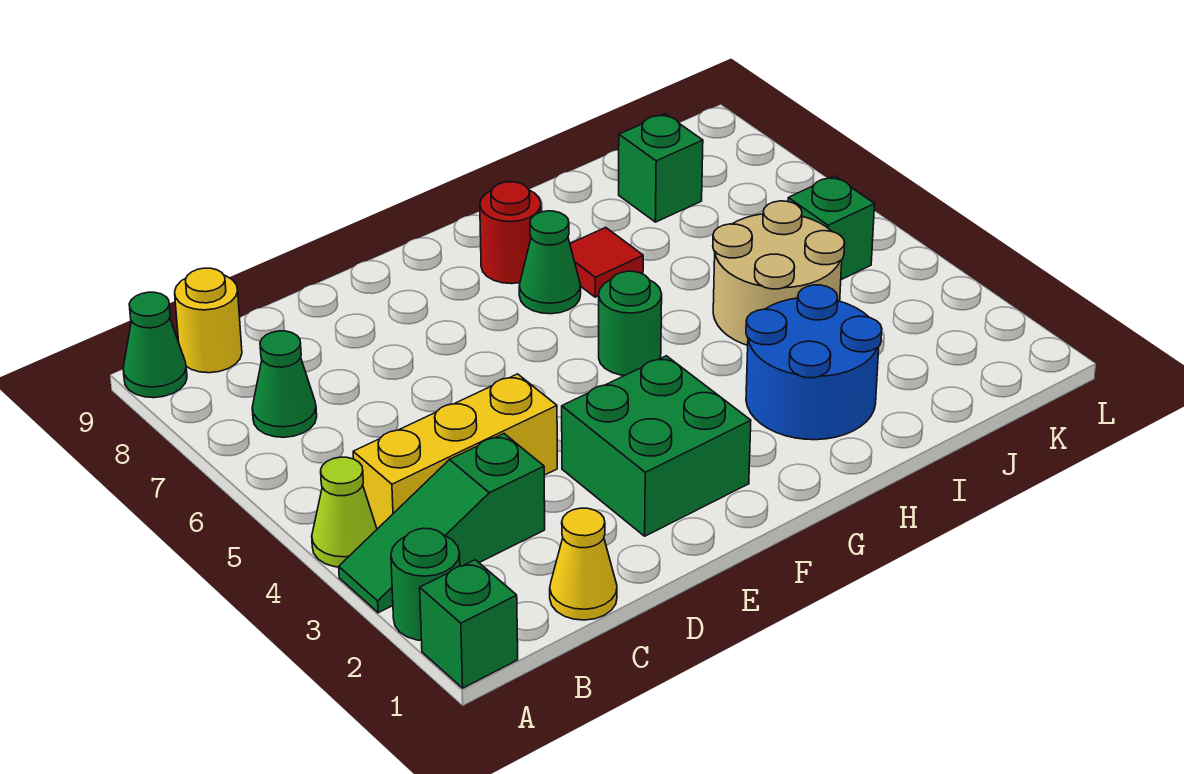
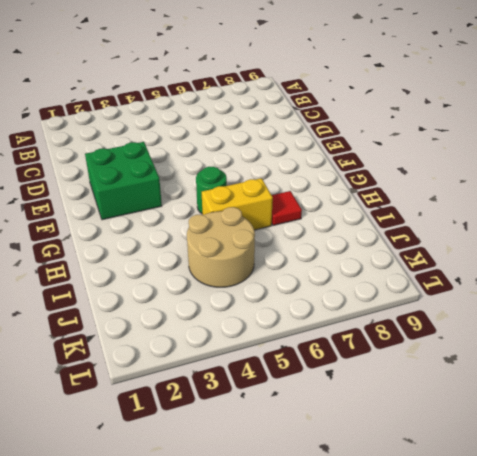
yellow 1x2 brick [202,178,273,230] -> none
none -> green 1x1 brick [420,560,518,688]
none -> green 1x1 round brick [391,528,460,641]
none -> green 1x3 slope [339,434,545,613]

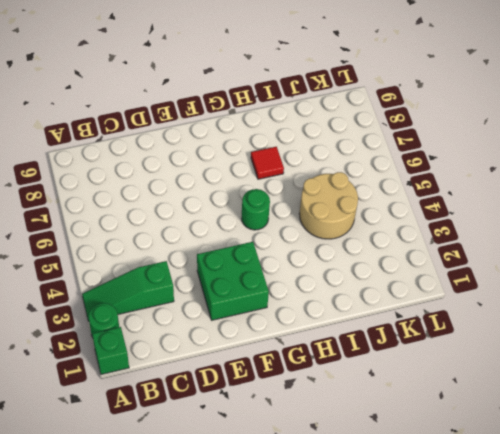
none -> lime 1x1 cone [312,457,377,567]
none -> green 1x1 cone [123,292,187,398]
none -> yellow 1x3 brick [353,374,557,529]

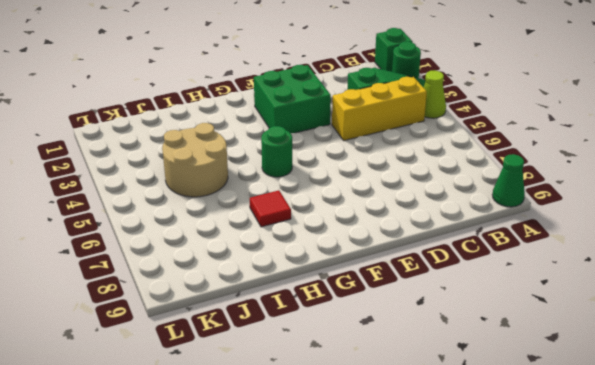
none -> green 1x1 cone [252,331,317,437]
none -> yellow 1x1 round brick [175,268,242,373]
none -> yellow 1x1 cone [550,508,617,620]

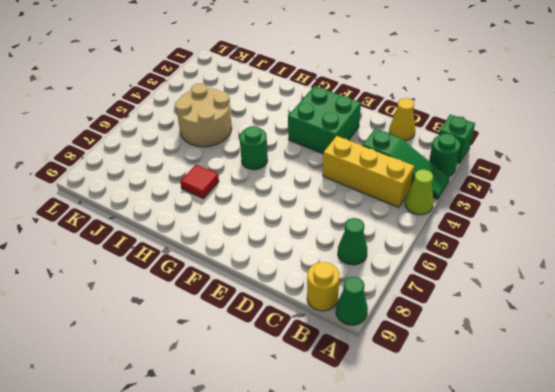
none -> green 1x1 cone [519,211,581,314]
none -> red 1x1 round brick [480,182,541,284]
none -> blue 2x2 round brick [746,285,882,440]

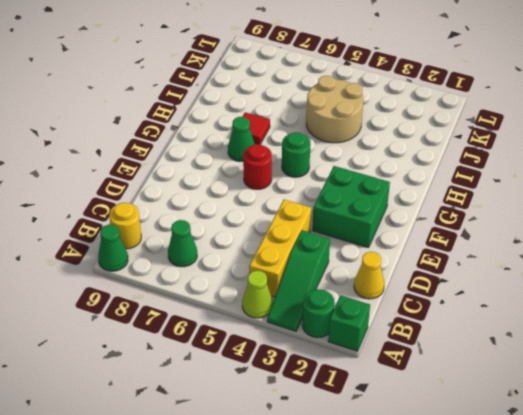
red 1x1 round brick [243,144,272,189] -> red 1x1 round brick moved to [480,182,541,284]
none -> blue 2x2 round brick [746,285,882,440]
none -> green 1x1 brick [619,114,703,222]
none -> green 1x1 brick [788,176,875,280]

